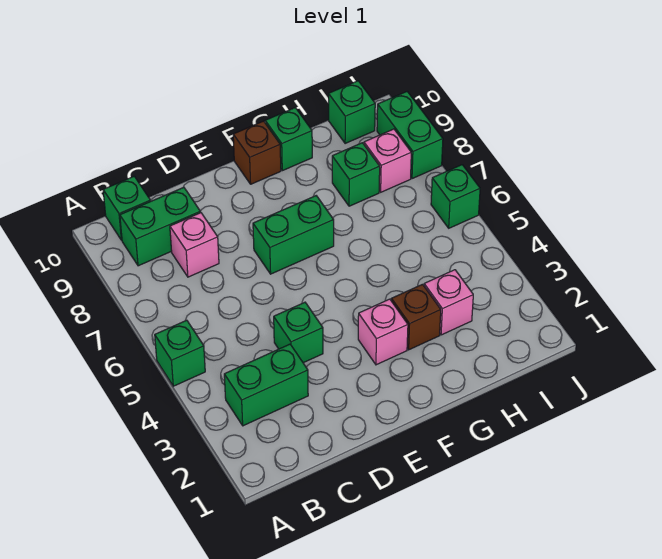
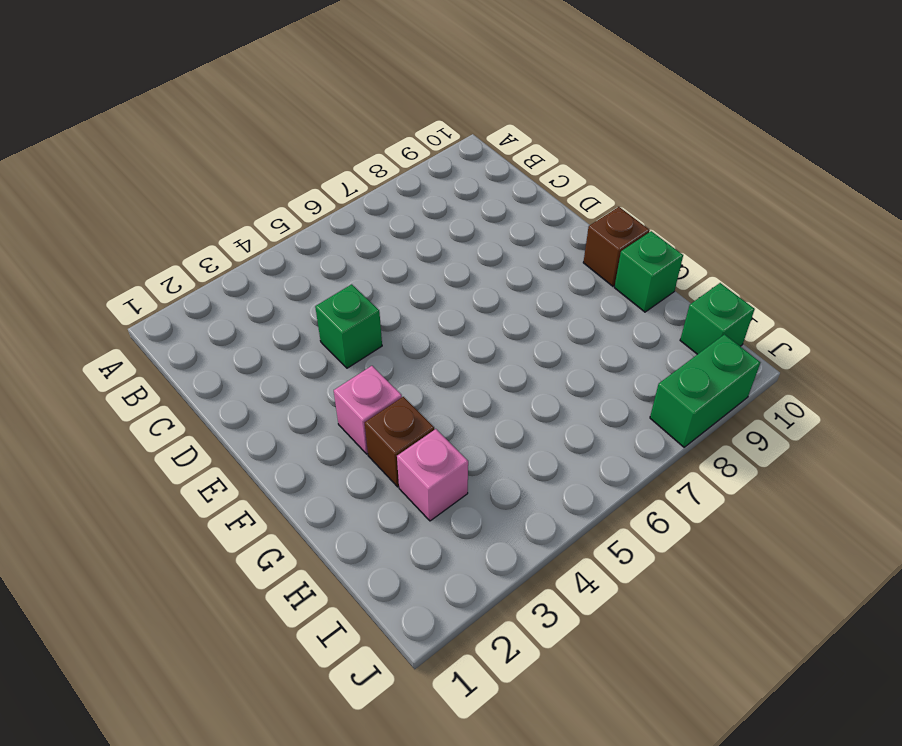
none -> green 1x1 brick [155,320,205,386]
none -> green 1x2 brick [224,344,308,426]
none -> green 1x2 brick [120,187,200,266]

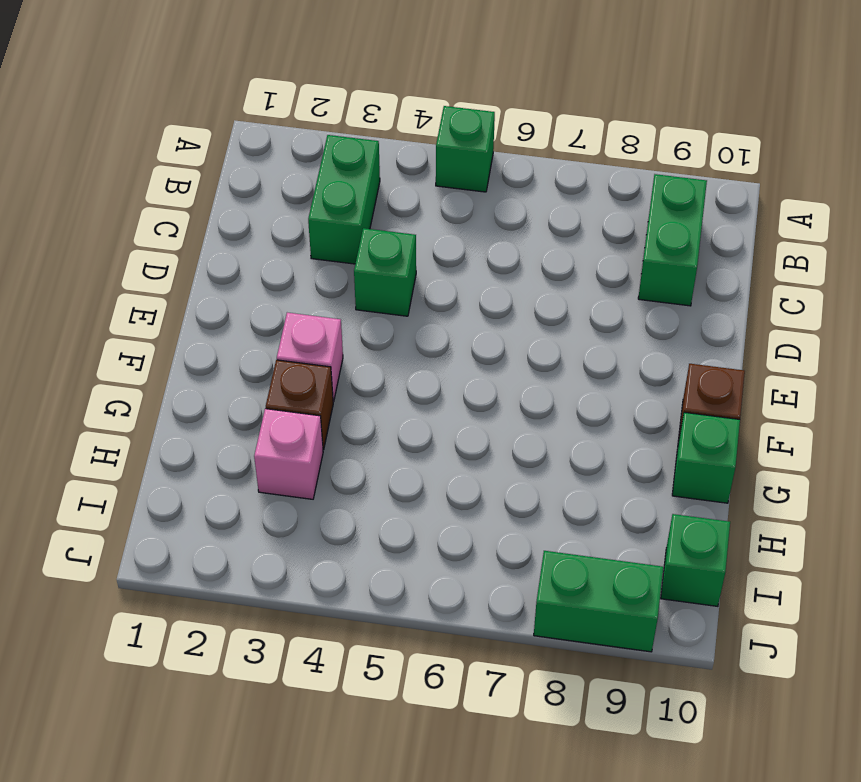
none -> green 1x1 brick [103,176,151,240]
none -> pink 1x1 brick [170,213,219,277]
none -> green 1x2 brick [253,196,334,274]

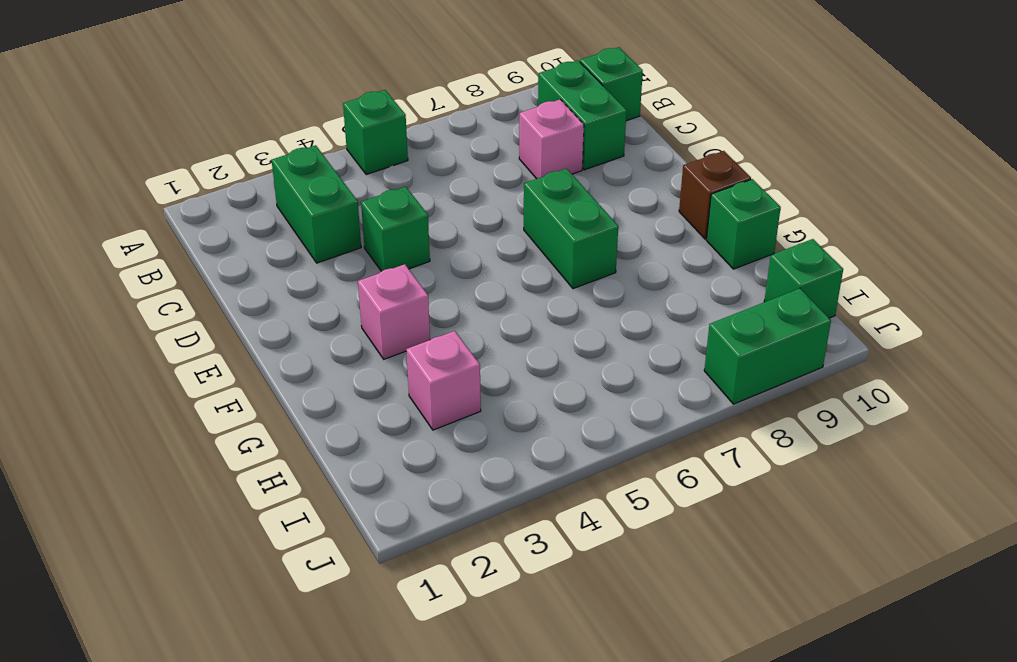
none -> brown 1x1 brick [391,284,441,350]
none -> green 1x1 brick [332,143,380,206]
none -> pink 1x1 brick [364,129,411,192]

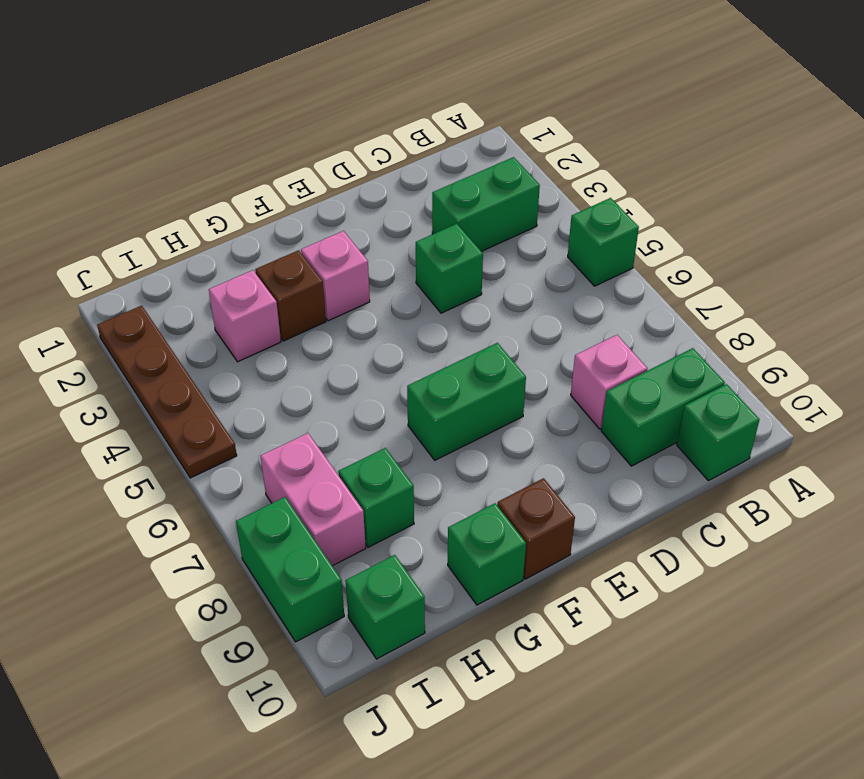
pink 1x2 brick [261,433,366,566] -> pink 1x1 brick [364,129,411,192]
brown 1x4 plate [97,306,237,478] -> none
none -> green 1x1 brick [431,165,480,228]

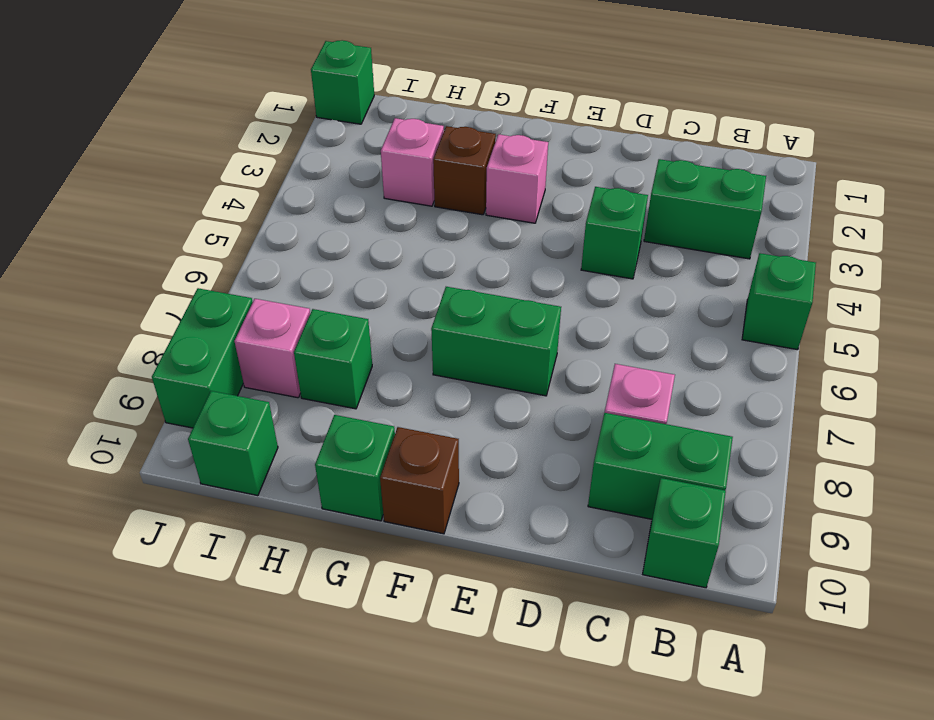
green 1x1 brick [311,40,374,124] -> green 1x1 brick moved to [431,165,480,228]

